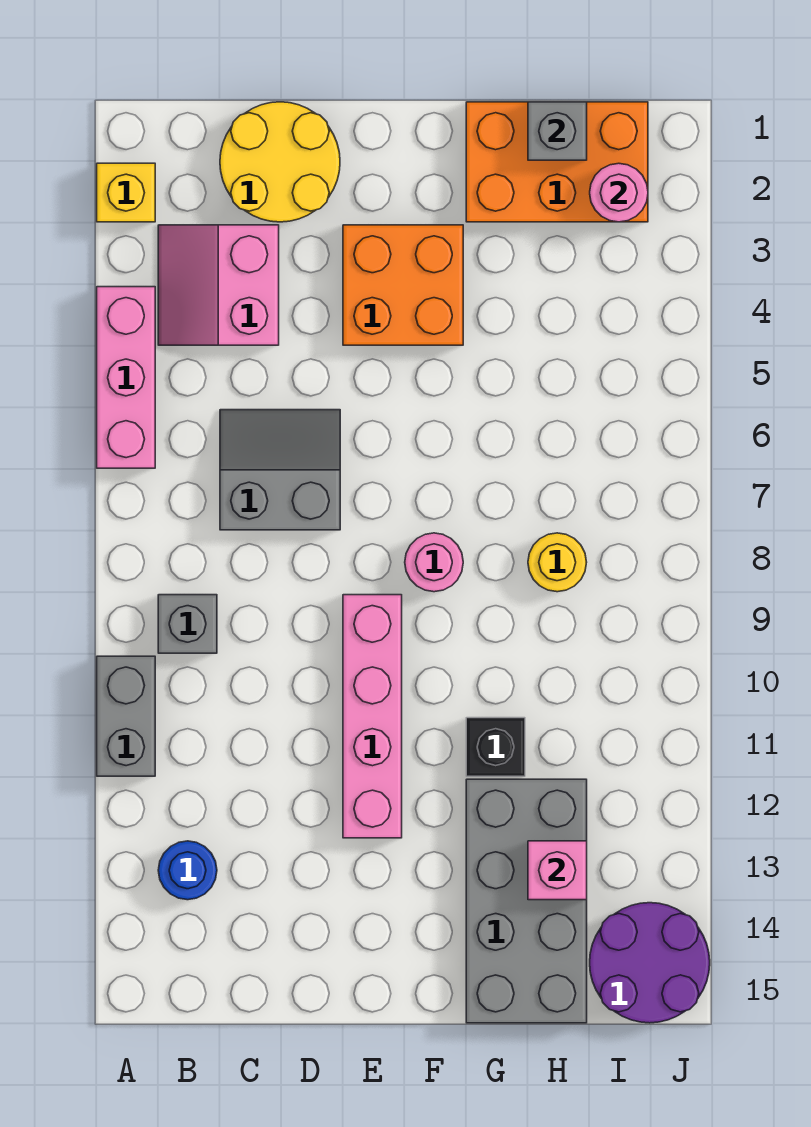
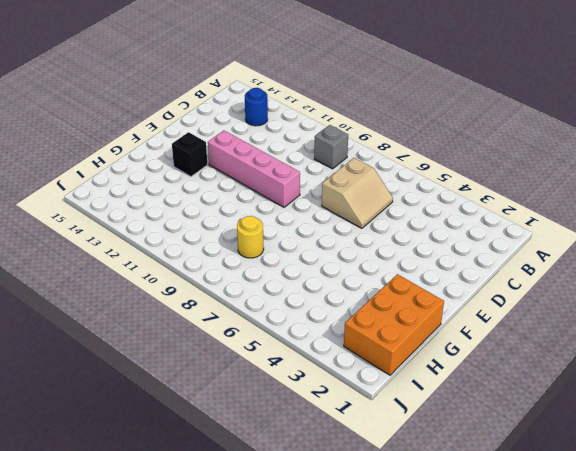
tan 2x2 slope [322,158,393,228] -> grey 2x2 slope [220,410,340,530]
black 1x1 brick [172,132,207,176] -> black 1x1 brick moved to [466,718,525,776]
none -> yellow 1x1 brick [97,163,155,222]
none -> pink 1x3 brick [97,287,155,468]
none -> grey 1x2 brick [97,656,155,776]

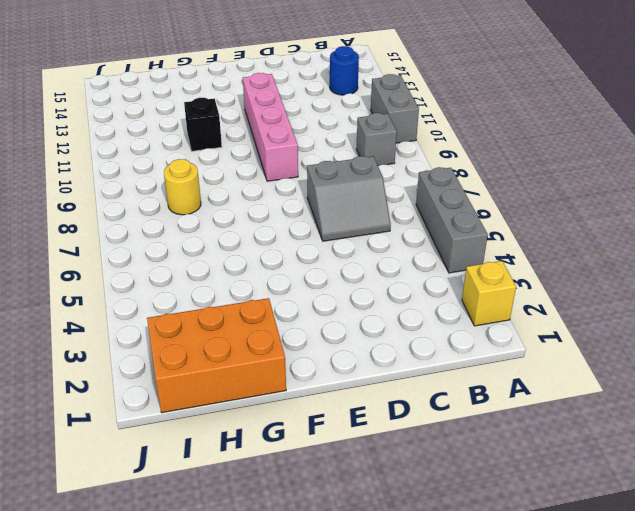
grey 1x3 brick [416,167,488,273] -> pink 1x3 brick [97,287,155,468]
none -> pink 2x2 slope [158,225,279,345]
none -> yellow 2x2 round brick [220,102,340,222]
none -> orange 2x2 brick [343,225,463,345]

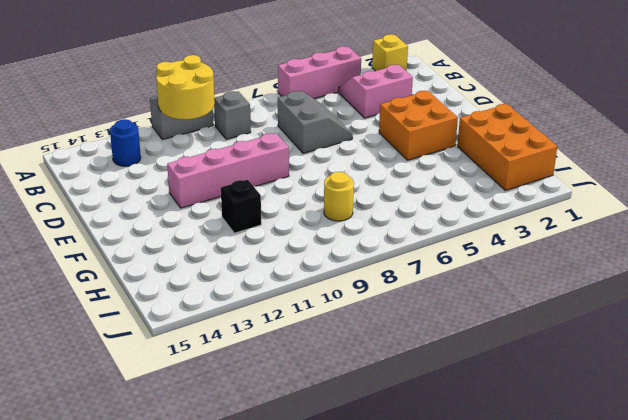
yellow 2x2 round brick [156,55,215,119] -> yellow 2x2 round brick moved to [220,102,340,222]
none -> pink 1x1 round brick [405,533,463,592]
none -> grey 2x4 brick [466,779,587,1023]
none -> purple 2x2 round brick [590,903,710,1023]

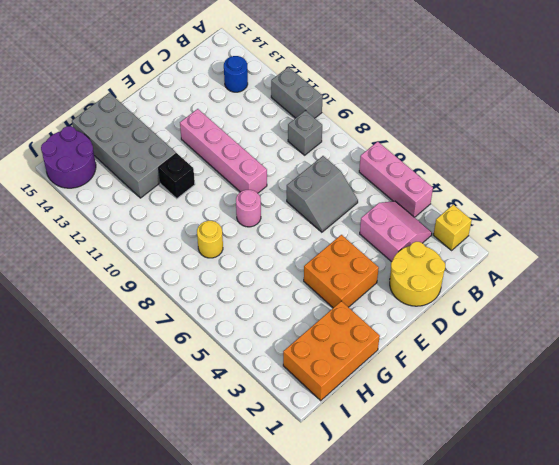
none -> grey 1x1 brick [528,102,587,160]
none -> pink 1x1 brick [528,841,587,900]
none -> pink 1x1 round brick [590,163,648,222]

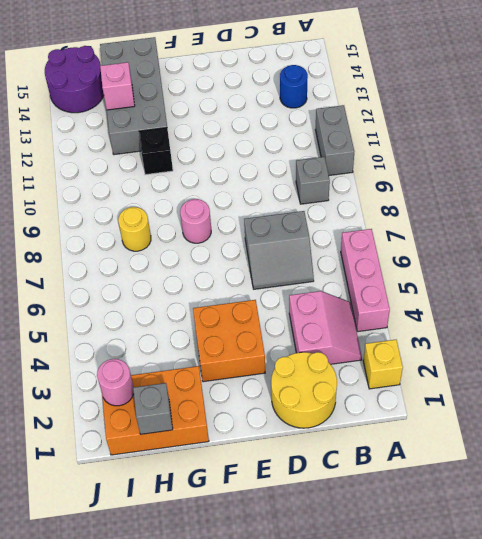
none -> pink 1x4 brick [343,595,402,838]

